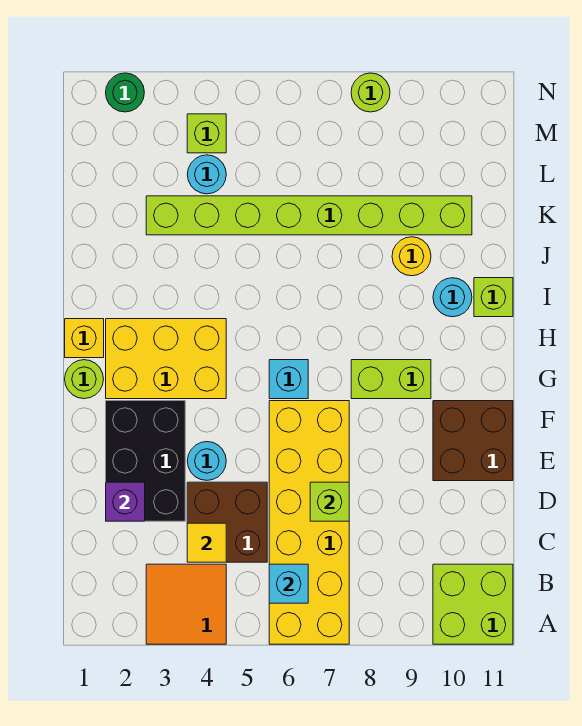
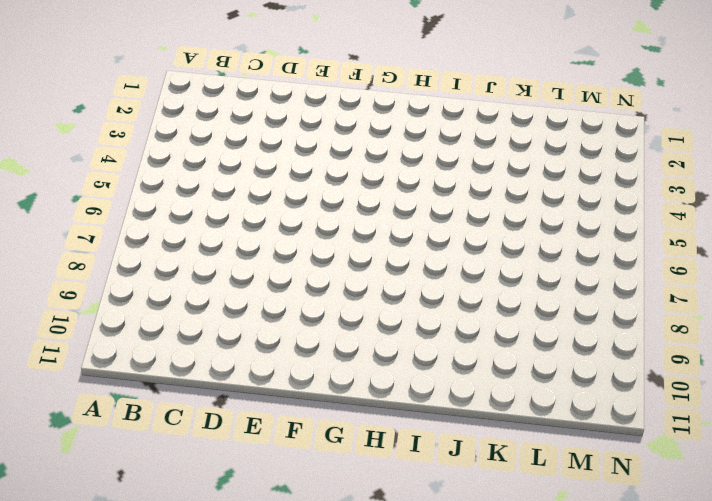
none -> orange 2x2 tile [146,564,226,644]
none -> yellow 2x6 brick [269,401,349,644]
none -> lime 2x2 brick [433,564,513,644]

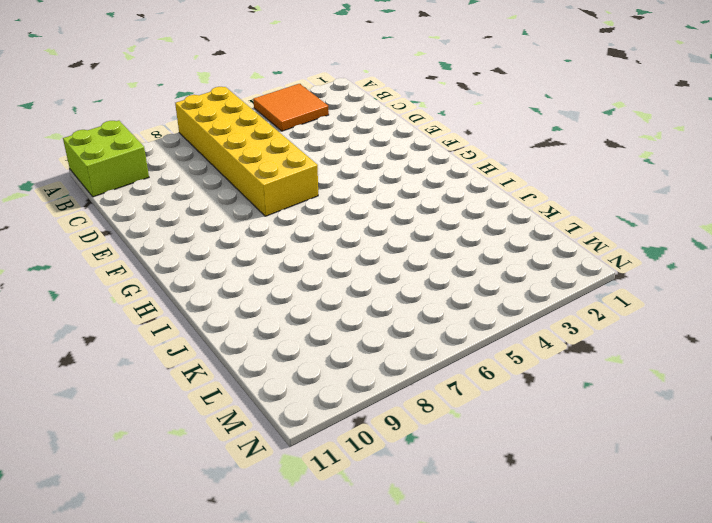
none -> brown 2x2 brick [187,482,267,562]
none -> black 2x3 brick [106,401,185,521]
none -> cyan 1x1 round brick [187,442,226,480]

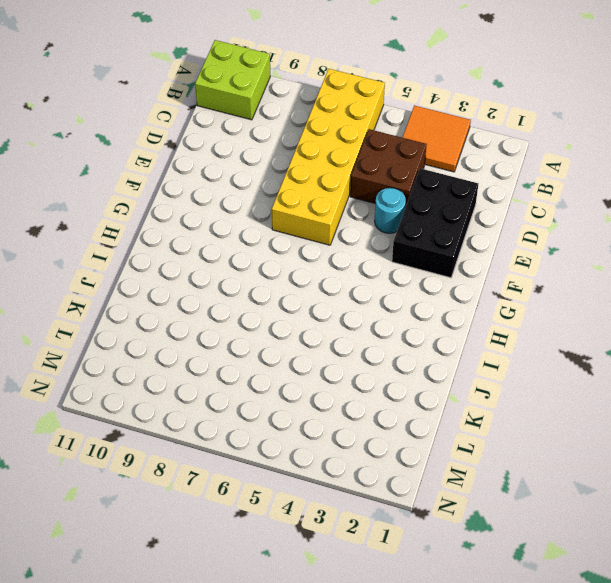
none -> brown 2x2 brick [433,401,513,481]
none -> lime 1x1 round brick [65,360,104,399]
none -> yellow 2x3 brick [106,319,226,399]

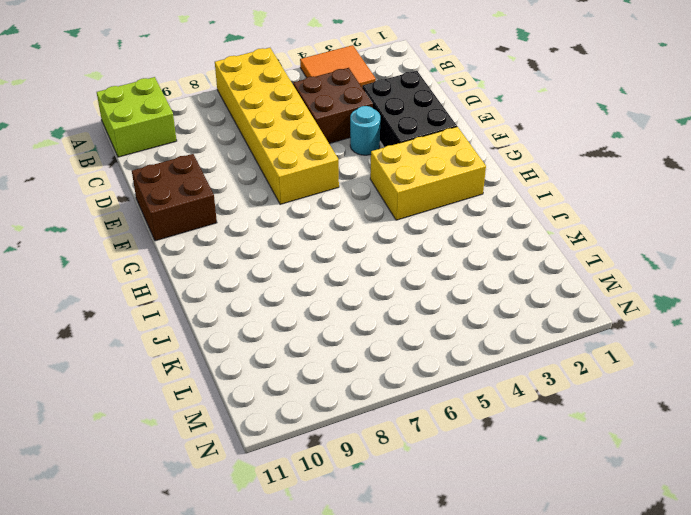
none -> lime 1x1 round brick [65,360,104,399]
none -> cyan 1x1 brick [269,360,308,399]
none -> lime 1x2 brick [351,360,431,399]

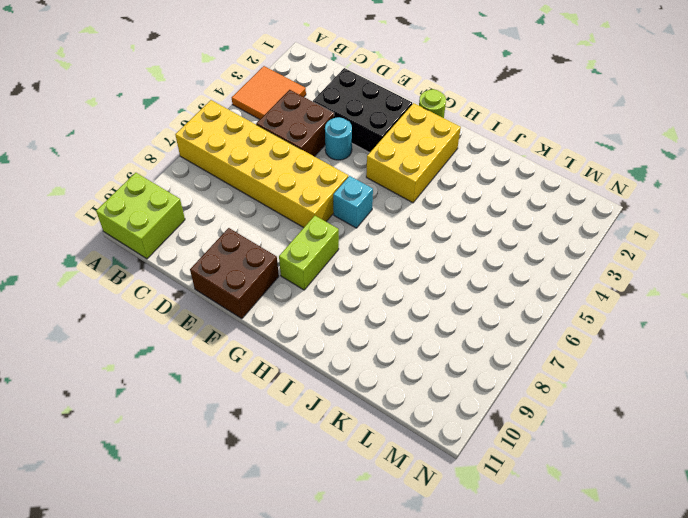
none -> yellow 1x1 brick [65,319,104,358]
none -> cyan 1x1 round brick [433,278,472,317]
none -> lime 1x1 brick [474,278,513,317]

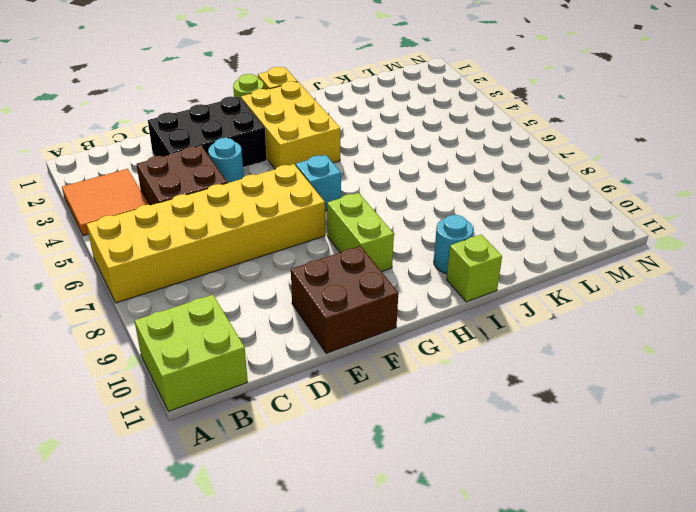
none -> yellow 1x1 round brick [392,237,431,276]
none -> lime 1x8 brick [146,196,472,235]
none -> cyan 1x1 round brick [187,155,226,194]

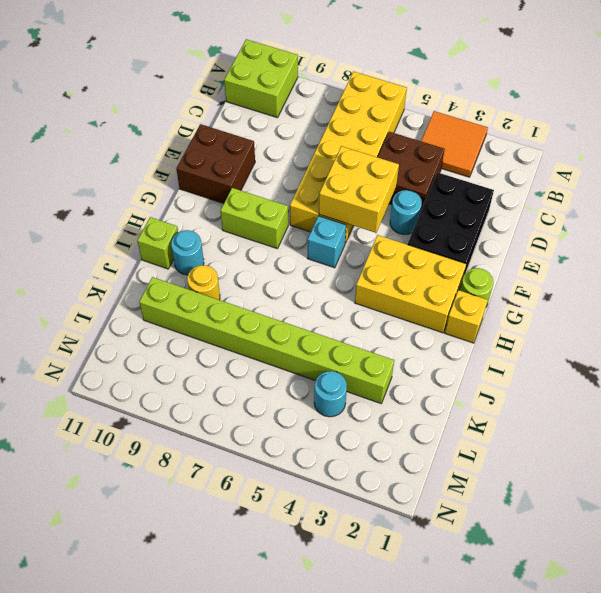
yellow 2x2 brick [319,146,399,233] -> none
none -> lime 1x1 brick [187,114,226,153]
none -> green 1x1 round brick [106,73,144,112]
none -> lime 1x1 round brick [351,73,390,112]

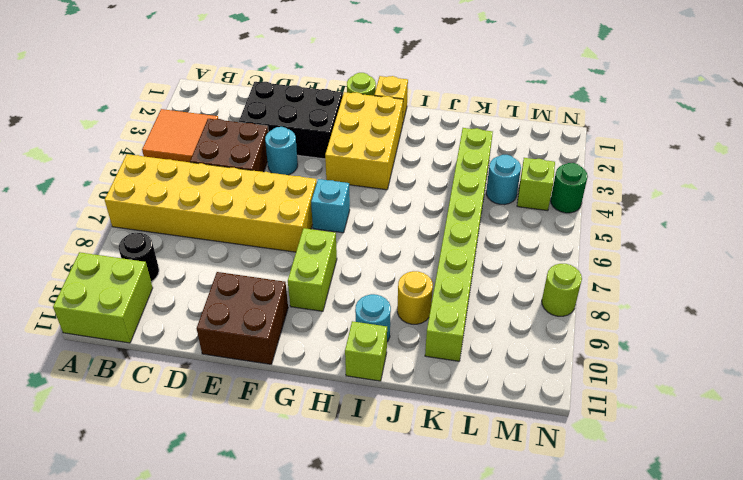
black 1x1 round brick [119,233,159,282] -> none
green 1x1 round brick [551,163,588,213] -> green 1x1 round brick moved to [106,73,144,112]
none -> cyan 1x1 brick [269,564,308,603]
none -> yellow 1x1 tile [187,523,226,562]
none -> purple 1x1 brick [106,482,145,521]

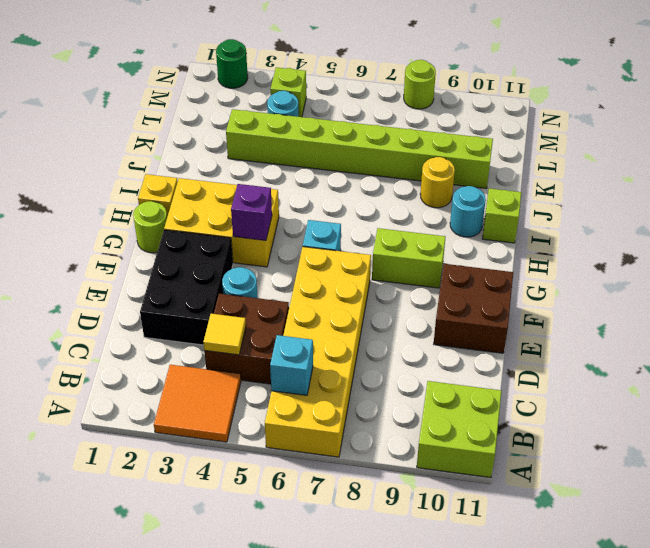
purple 1x1 brick [231,184,272,241] -> purple 1x1 brick moved to [106,482,145,521]
none -> lime 1x1 brick [310,482,349,521]

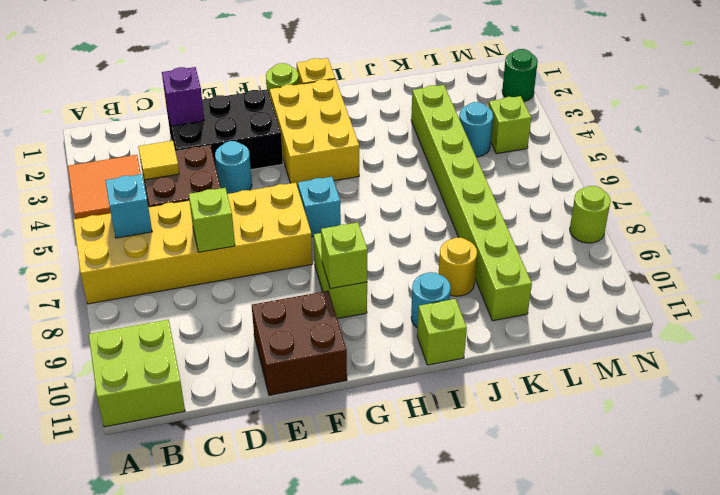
lime 1x1 brick [321,222,367,289] -> none

